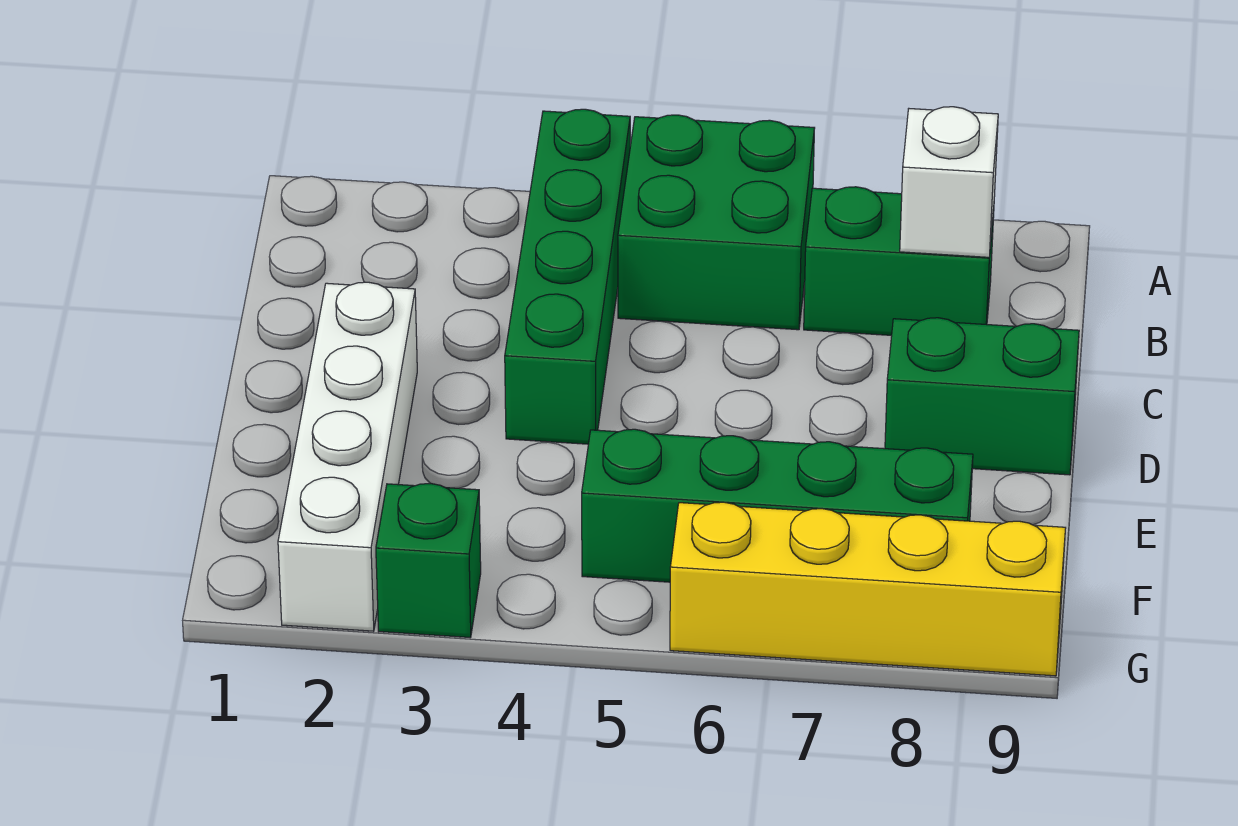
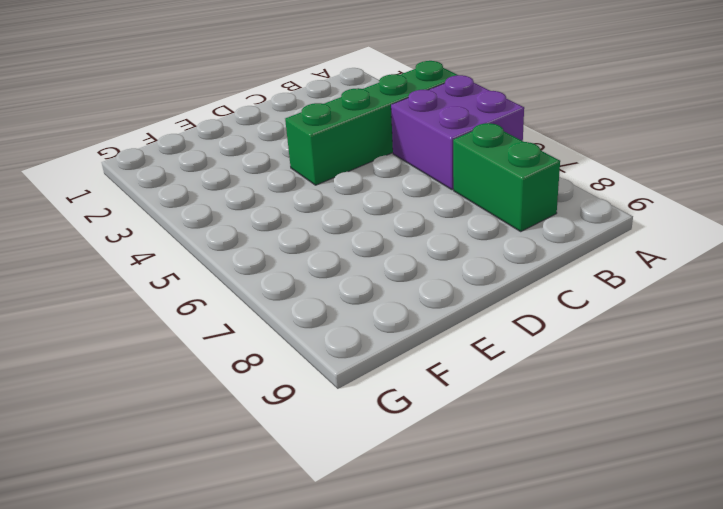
purple 2x2 brick [391,75,524,190] -> green 2x2 brick [618,115,815,330]
none -> white 1x4 brick [278,282,417,631]
none -> green 1x2 brick [885,318,1079,475]

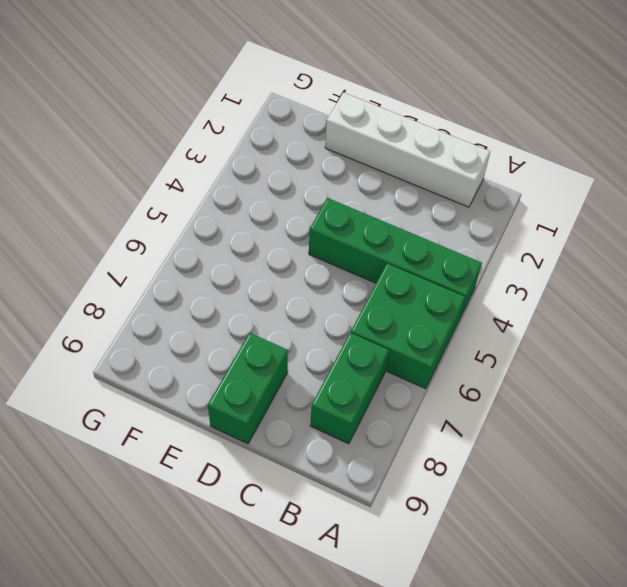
white 1x4 brick [325,93,490,207] -> white 1x4 brick moved to [278,282,417,631]
none -> green 1x4 brick [582,429,973,582]
none -> green 1x1 brick [376,483,481,638]

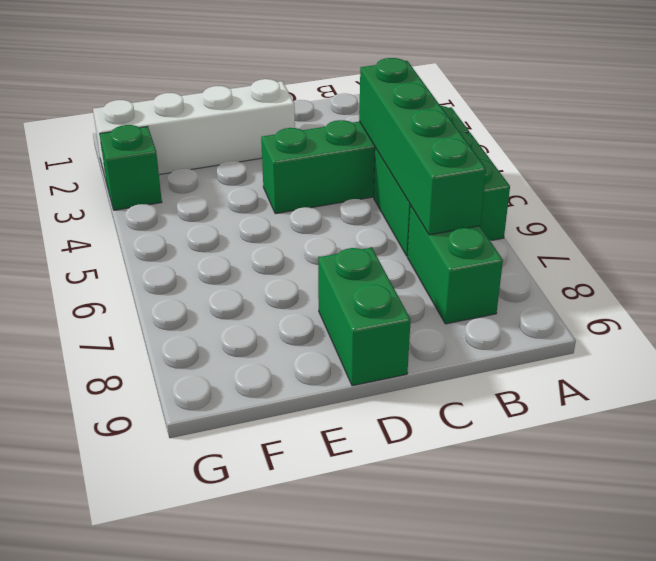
green 1x4 brick [359,58,486,235] -> green 1x4 brick moved to [582,429,973,582]
none -> yellow 1x4 brick [670,502,1066,676]
none -> white 1x1 brick [900,107,998,257]

